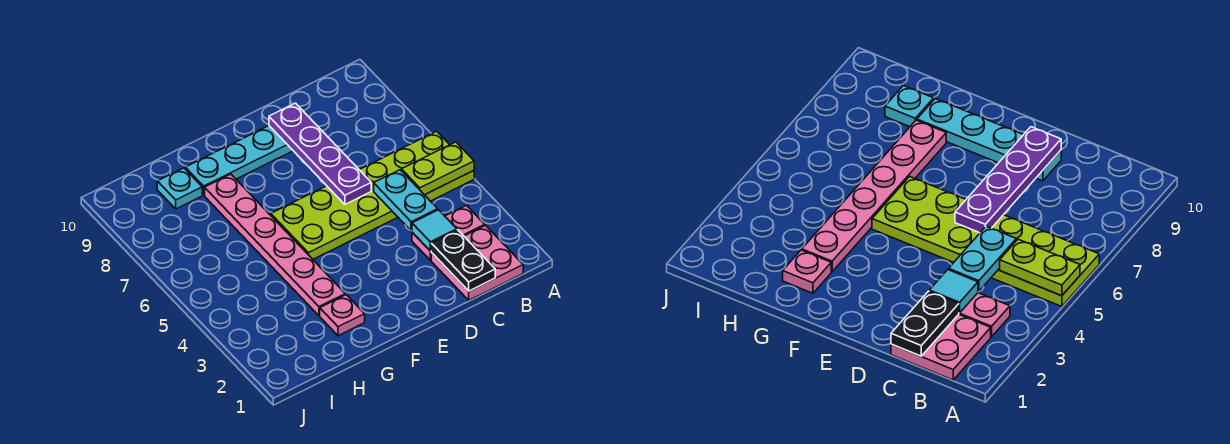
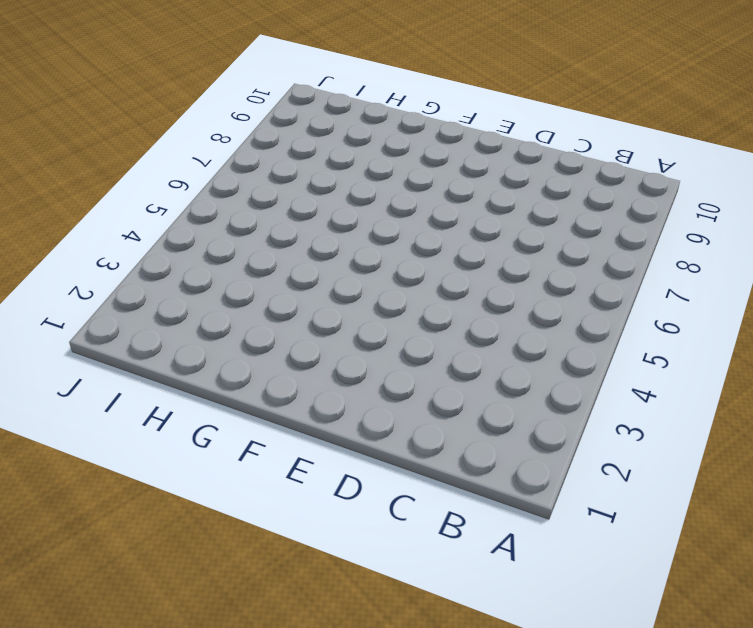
none -> lime 2x6 plate [271,131,474,259]
none -> pink 2x2 plate [431,225,523,300]
none -> pink 1x2 plate [412,205,485,260]

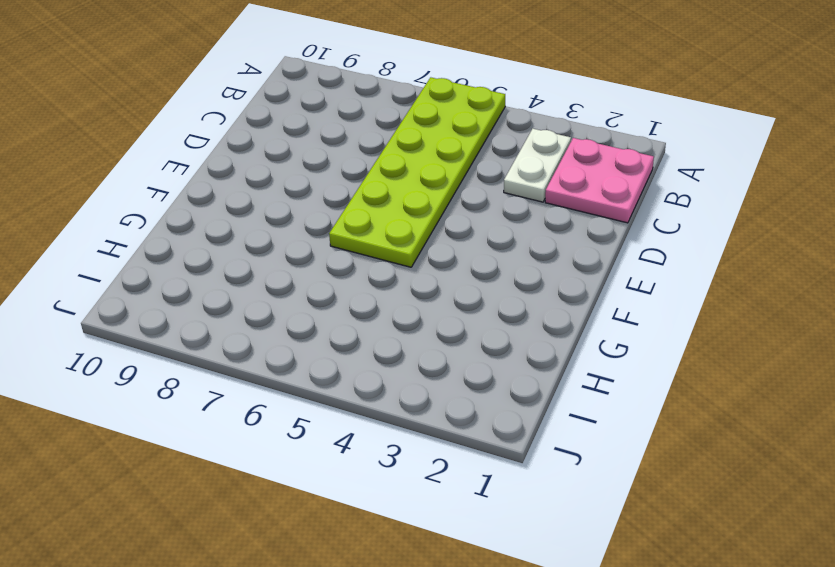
white 1x2 plate [504,129,571,202] -> pink 1x2 plate [412,205,485,260]
none -> cyan 1x4 plate [185,126,293,195]
none -> pink 1x1 plate [320,295,365,336]
none -> pink 1x6 plate [205,174,345,316]

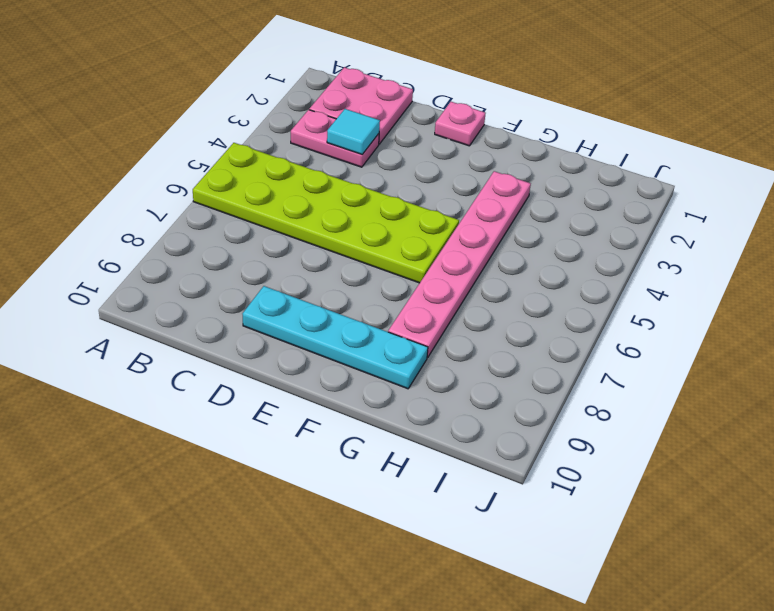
pink 1x1 plate [435,102,486,146] -> pink 1x1 plate moved to [320,295,365,336]
none -> cyan 1x1 plate [157,168,202,209]
none -> lime 1x2 plate [402,142,474,195]
none -> black 1x2 plate [431,230,495,291]

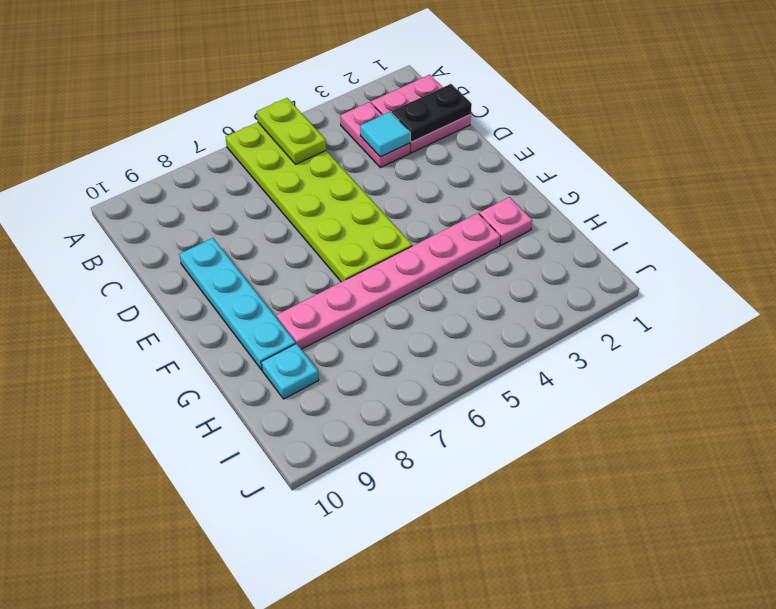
none -> cyan 1x2 plate [374,170,438,231]
none -> purple 1x4 plate [269,103,371,204]

